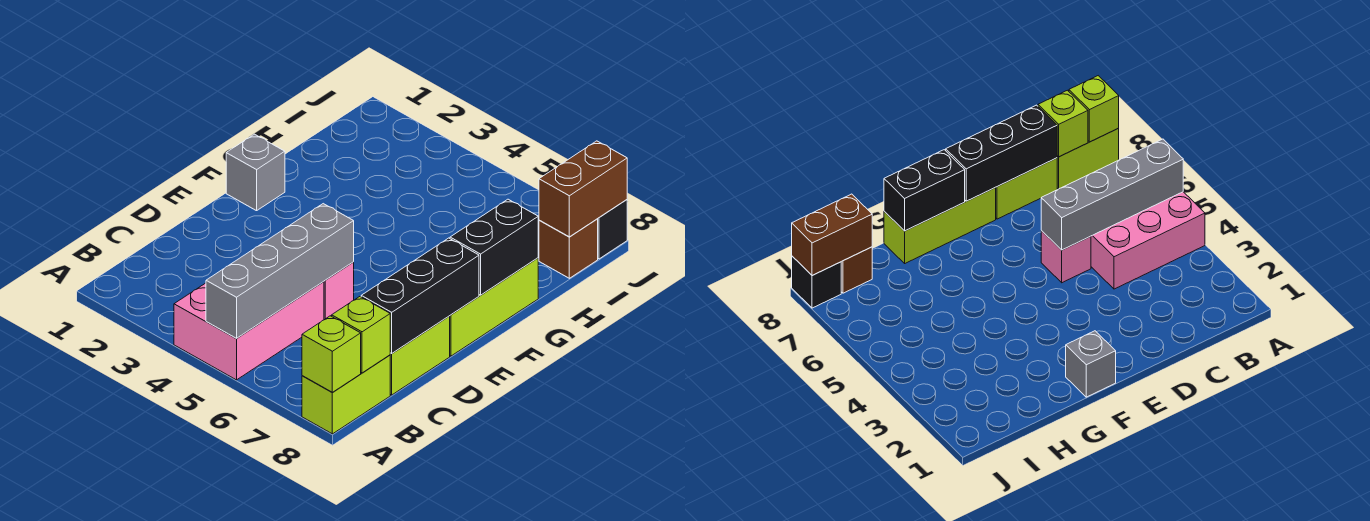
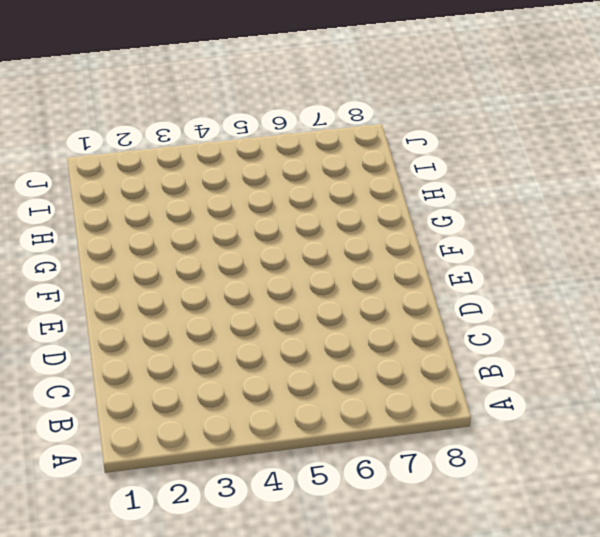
none -> pink 2x3 brick [174,282,324,380]
none -> lime 1x2 brick [302,355,390,434]
none -> lime 1x2 brick [390,316,450,395]

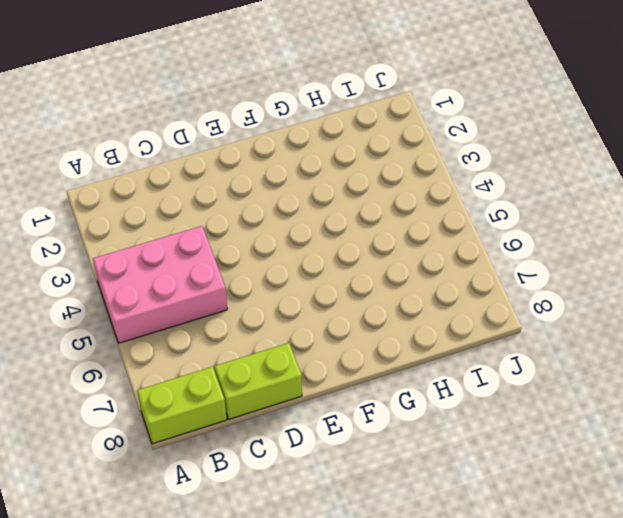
none -> pink 1x1 brick [324,262,354,320]
none -> lime 1x3 brick [450,258,538,356]
none -> grey 1x1 brick [226,134,285,211]

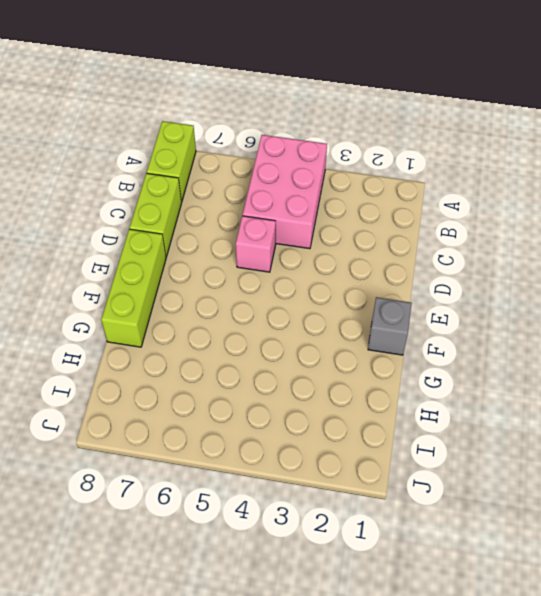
none -> brown 1x1 brick [539,219,598,278]
none -> black 1x1 brick [598,200,627,259]
none -> grey 1x4 brick [206,204,354,339]

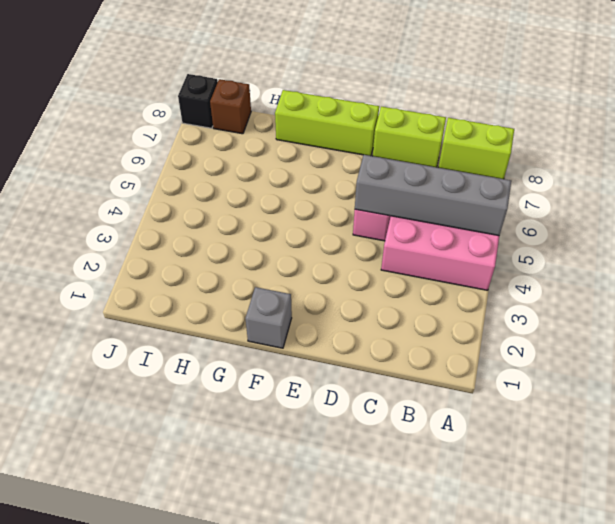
none -> lime 1x1 brick [302,316,361,393]
none -> lime 1x1 brick [332,297,390,373]
none -> black 1x3 brick [361,238,479,354]

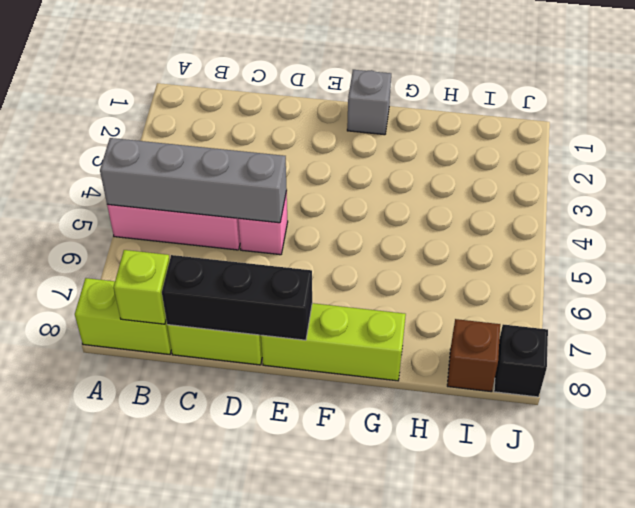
none -> lime 1x1 brick [302,316,361,393]
none -> black 1x2 brick [450,199,538,295]
none -> brown 1x2 brick [539,141,627,237]

